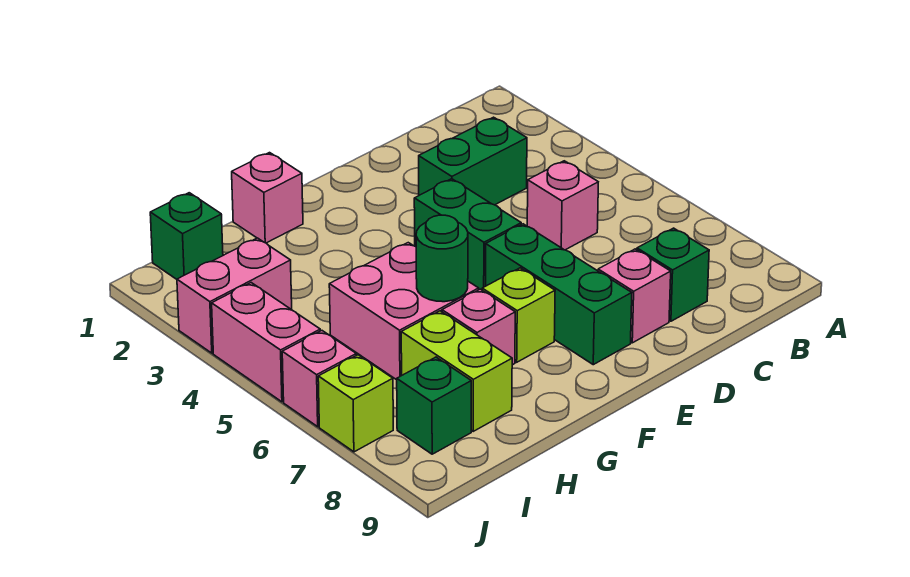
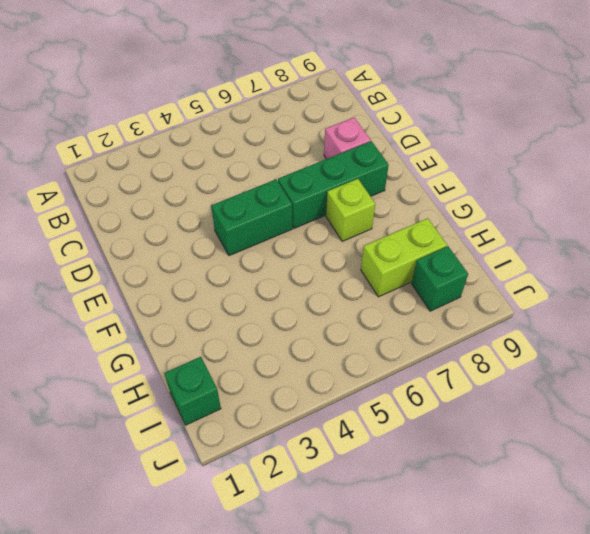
none -> green 1x2 brick [419,117,527,205]
none -> pink 1x1 brick [527,161,598,250]
none -> green 1x1 brick [637,228,709,321]

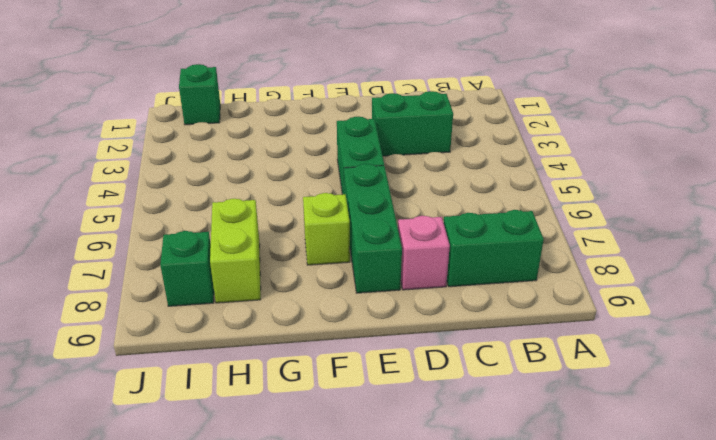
green 1x2 brick [444,210,544,287] -> green 1x1 brick [637,228,709,321]
none -> pink 1x1 brick [527,161,598,250]
none -> pink 1x1 brick [232,153,303,243]
none -> pink 2x2 brick [329,243,479,380]

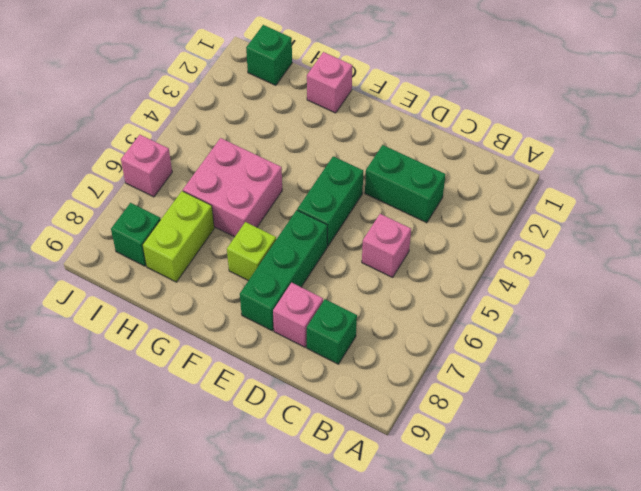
none -> pink 1x1 brick [442,289,515,365]
none -> pink 1x2 brick [177,238,292,353]
none -> pink 1x2 brick [212,283,320,402]

